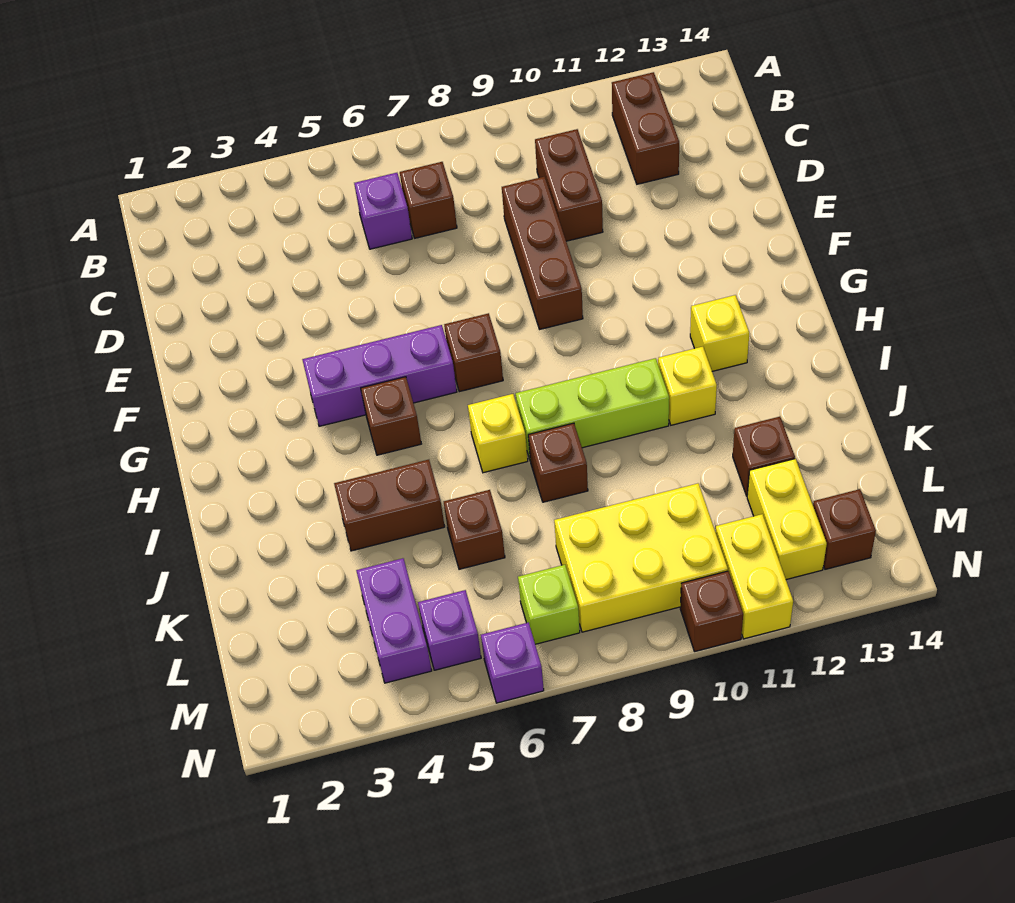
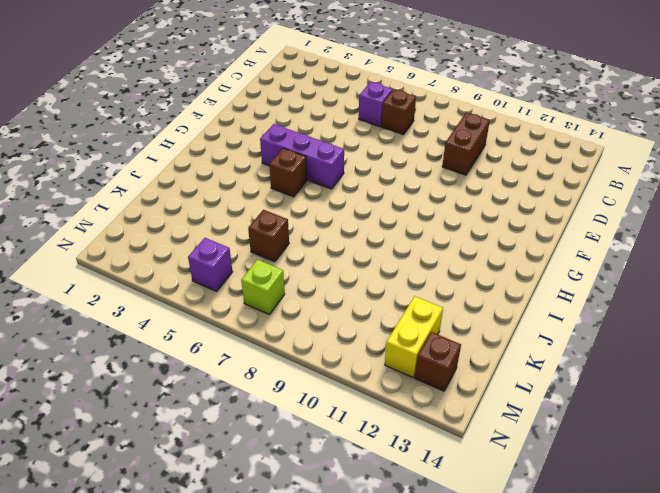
none -> brown 1x2 brick [612,72,679,184]
none -> brown 1x3 brick [502,177,583,329]
none -> brown 1x1 brick [444,313,503,392]

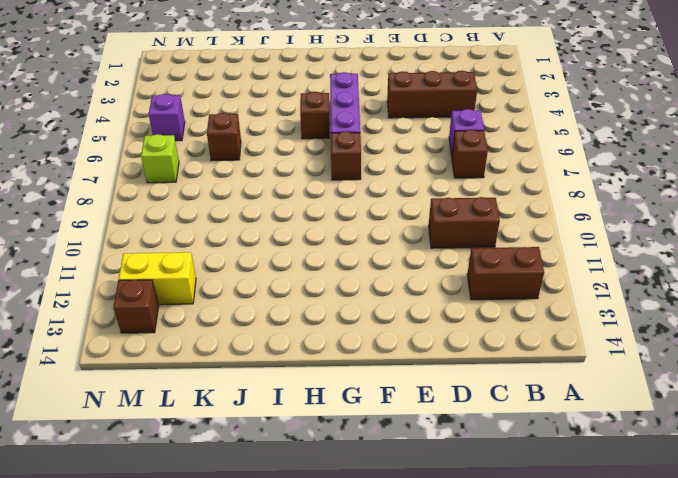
brown 1x3 brick [387,71,477,118] -> brown 1x3 brick moved to [502,177,583,329]
none -> yellow 1x1 brick [690,295,749,371]
none -> yellow 1x1 brick [468,394,528,473]
none -> lime 1x3 brick [516,358,669,459]

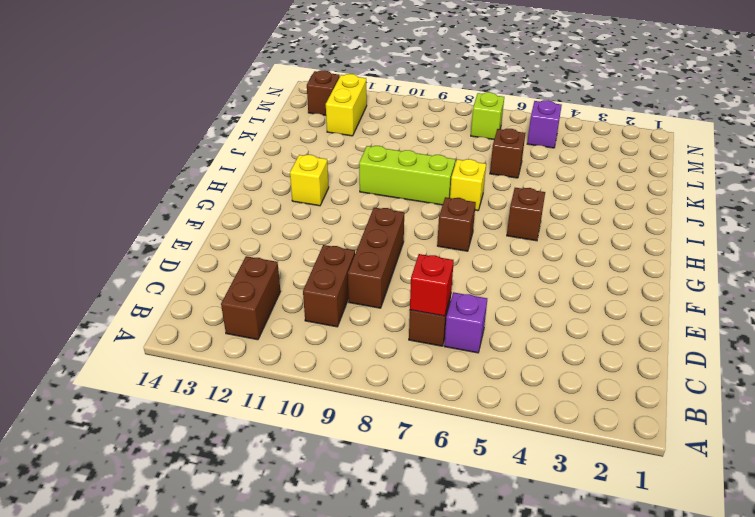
red 1x1 brick [410,254,454,316] -> none
none -> purple 1x3 brick [302,325,457,426]
none -> yellow 1x1 brick [658,347,717,425]
none -> brown 1x2 brick [334,460,445,551]

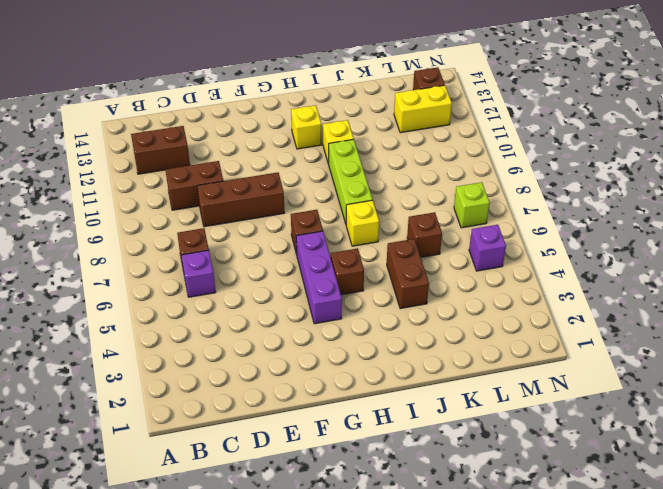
none -> brown 1x1 brick [528,423,588,502]
none -> brown 1x1 brick [733,417,795,496]
none -> purple 1x2 brick [356,558,432,683]

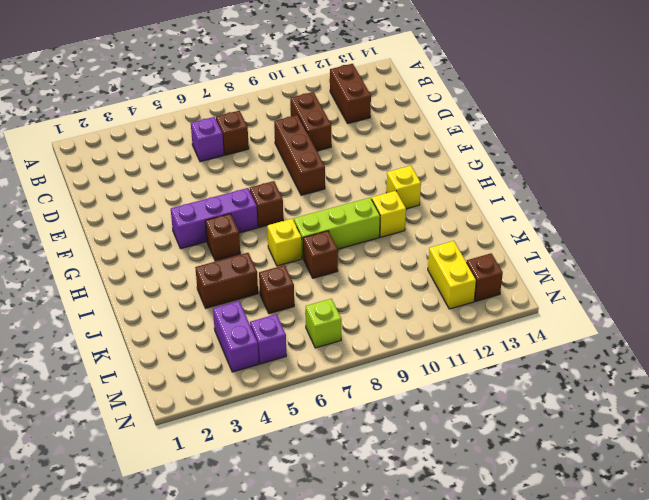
none -> brown 1x1 brick [733,417,795,496]
none -> yellow 2x3 brick [554,483,728,632]
none -> yellow 1x2 brick [716,514,793,639]

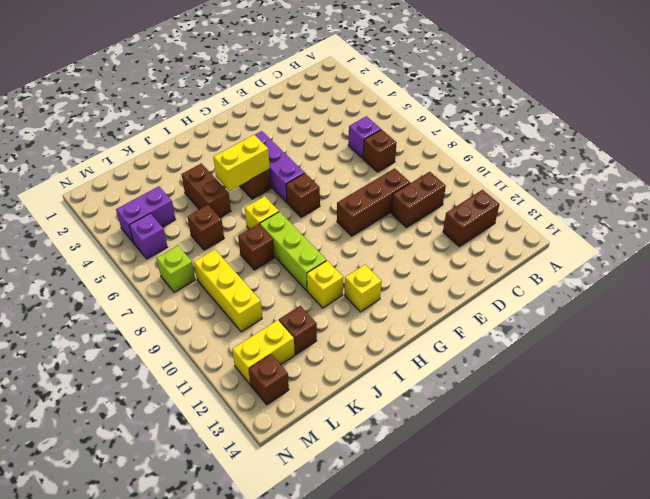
yellow 1x2 brick [213,135,270,191] -> yellow 1x2 brick moved to [716,514,793,639]
yellow 1x3 brick [194,250,262,332] -> yellow 2x3 brick [554,483,728,632]
none -> purple 1x1 brick [481,622,544,703]
none -> brown 1x1 brick [680,571,743,652]

